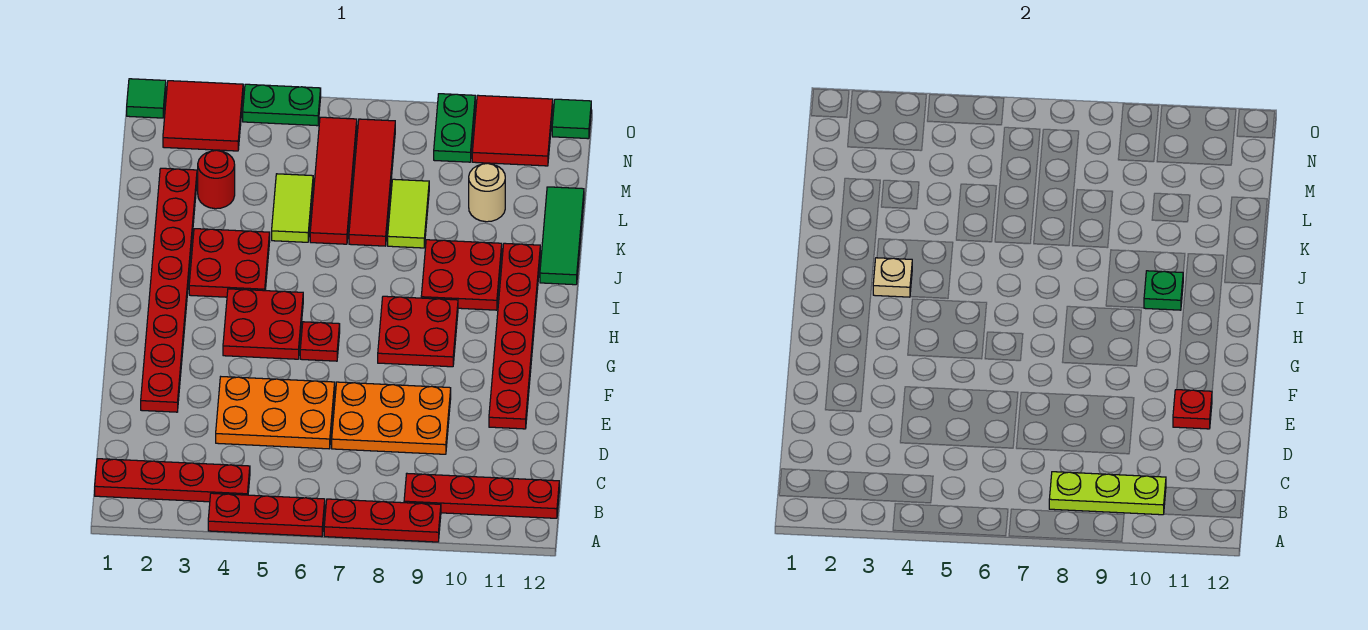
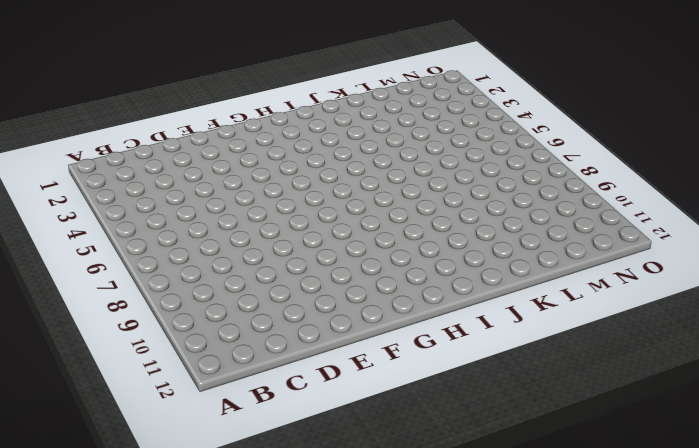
none -> red 1x3 plate [208,493,325,536]
none -> red 1x3 plate [324,499,441,542]
none -> red 1x4 plate [95,459,250,502]
none -> red 1x4 plate [404,474,559,518]

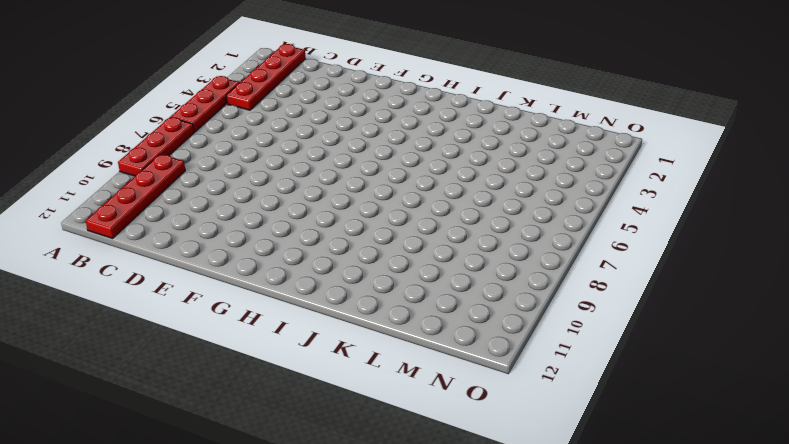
none -> orange 2x3 plate [216,377,335,449]
none -> orange 2x3 plate [332,382,451,454]
none -> red 1x8 plate [141,168,197,412]
none -> red 1x6 plate [489,243,540,429]

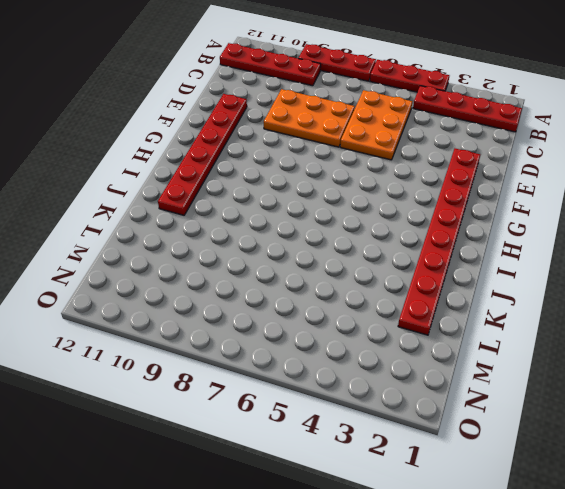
orange 2x3 plate [340,90,412,160] -> orange 2x3 plate turned to [216,377,335,449]
none -> red 2x2 plate [223,289,303,359]
none -> red 1x1 plate [300,322,340,361]
none -> red 2x2 plate [378,296,458,367]
none -> red 2x2 plate [189,229,270,297]

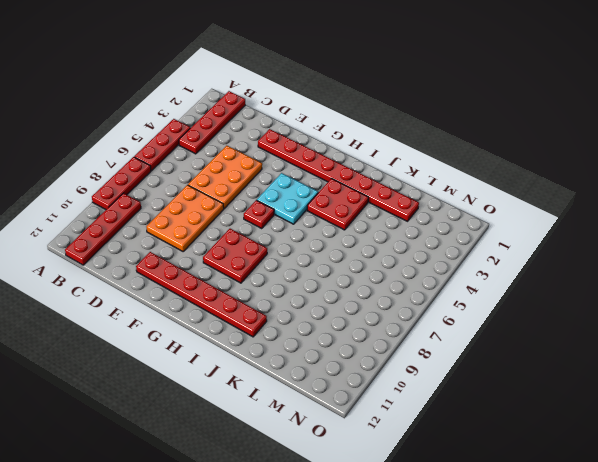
cyan 2x2 plate [257,173,318,224] -> red 2x2 plate [223,289,303,359]
none -> red 2x2 plate [421,240,502,310]
none -> green 1x3 tile [540,187,584,285]
none -> lime 1x2 tile [272,174,313,242]
none -> red 1x4 tile [310,117,357,244]

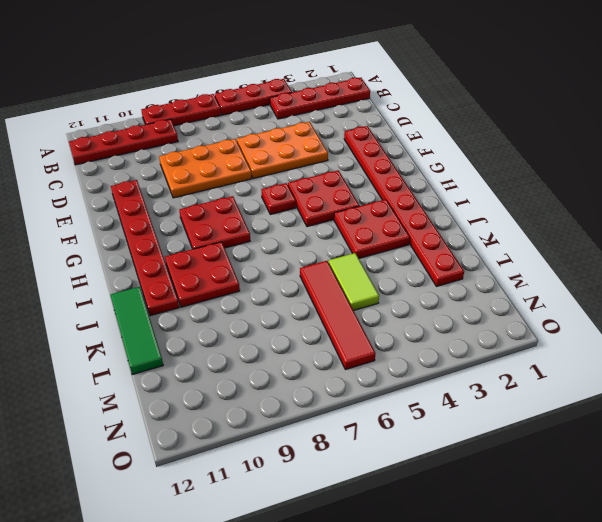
none -> red 1x4 tile [349,119,395,246]
none -> lime 1x2 tile [388,179,429,248]
none -> red 1x1 round brick [198,150,235,209]
none -> tan 1x1 round brick [469,163,505,222]

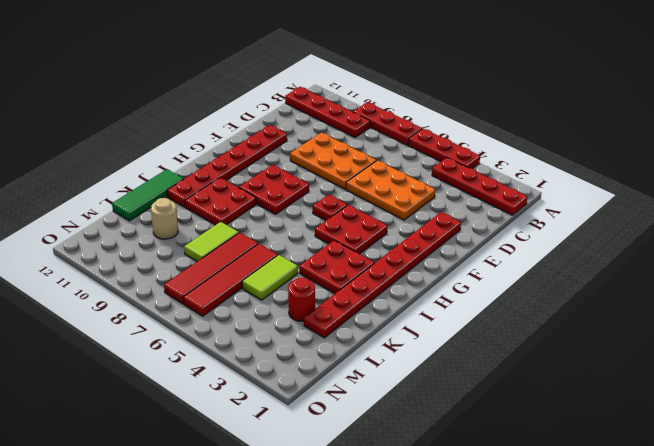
none -> red 2x2 tile [163,81,243,151]
none -> green 1x2 plate [434,94,475,162]
none -> red 2x2 tile [472,95,553,166]
none -> green 1x1 tile [127,79,166,118]

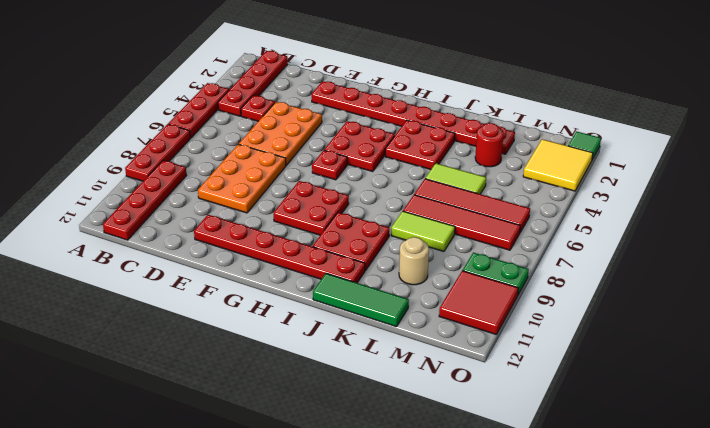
red 1x1 plate [241,96,275,121] -> red 1x1 plate moved to [1173,390,1212,429]
yellow 2x2 tile [523,139,593,191] -> red 2x2 tile [163,81,243,151]
none -> green 1x2 plate [243,84,321,126]
none -> green 1x1 tile [552,99,591,139]
none -> lime 1x3 plate [1049,472,1166,515]
none -> tan 1x1 plate [873,258,912,297]

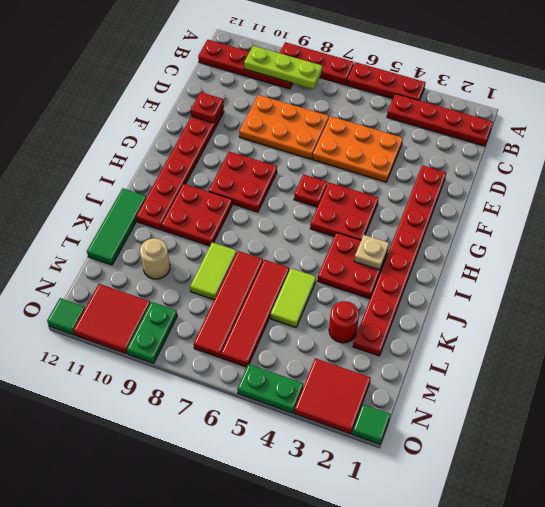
none -> green 1x1 plate [1144,271,1183,310]

